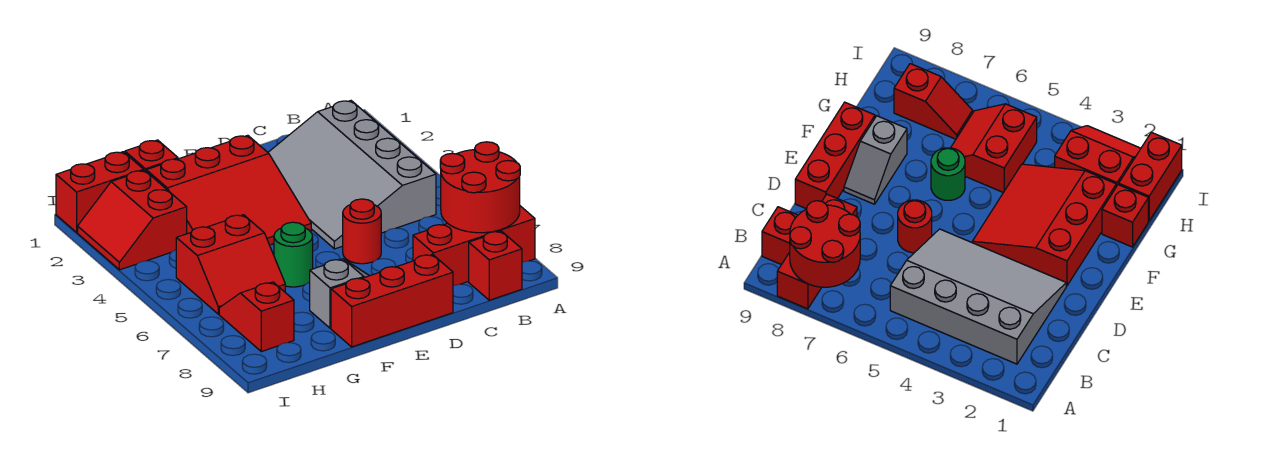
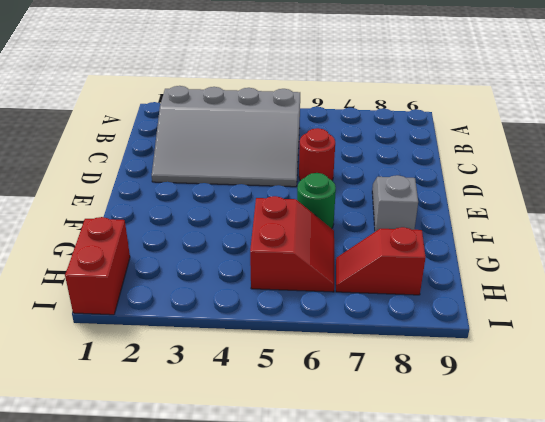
none -> red 1x3 brick [413,206,535,286]
none -> red 1x1 brick [469,231,522,300]
none -> red 1x3 brick [331,255,453,347]

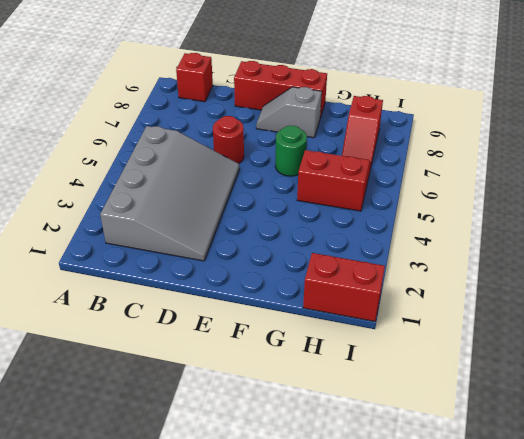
none -> red 1x3 brick [413,206,535,286]
none -> red 3x3 slope [146,135,311,245]
none -> red 1x1 brick [125,140,178,171]

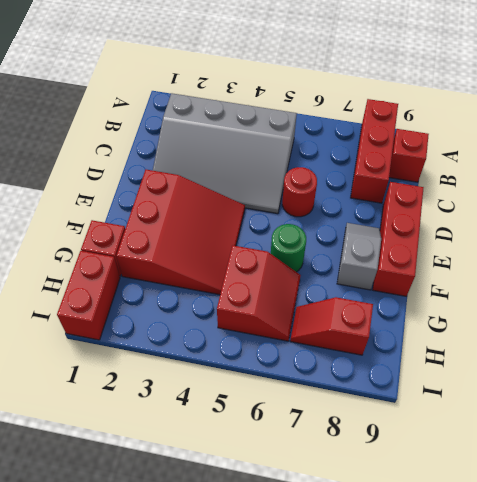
none -> red 2x2 slope [78,170,187,270]
none -> red 2x2 round brick [440,142,520,233]

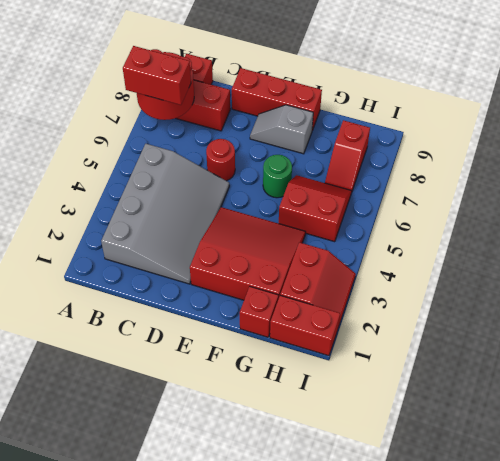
red 1x2 brick [123,46,191,105] -> none

